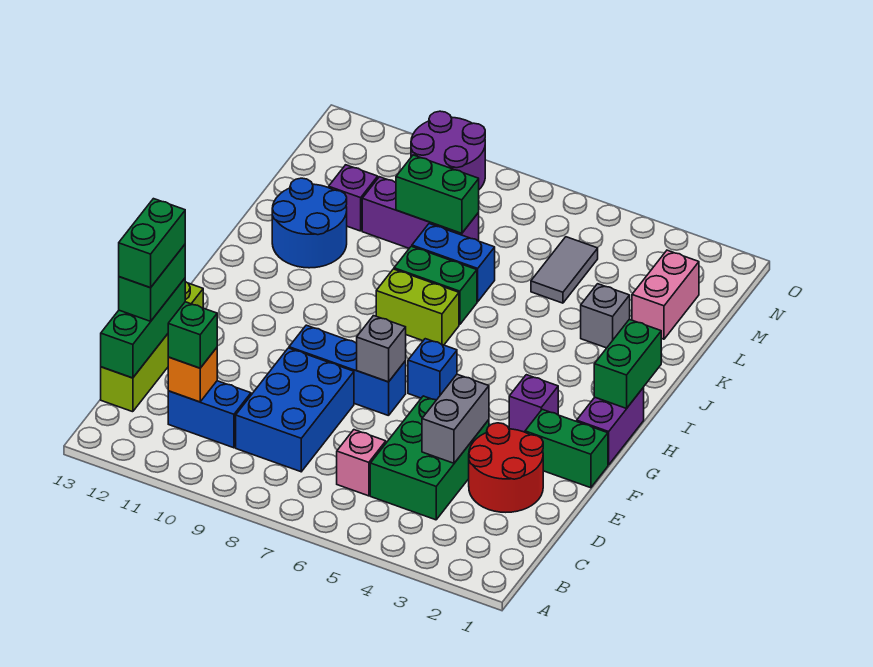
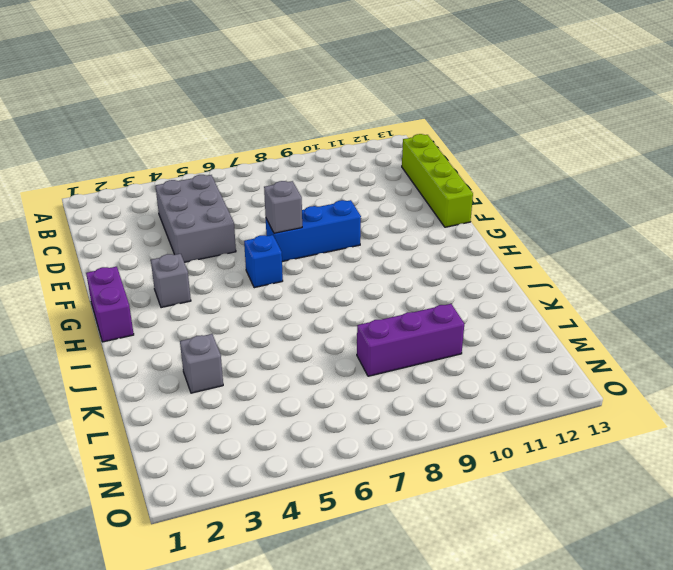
grey 2x3 brick [156,175,236,262] -> green 2x3 brick [370,396,489,520]
grey 1x1 brick [151,254,191,308] -> purple 1x1 brick [509,375,558,432]
none -> pink 1x1 brick [337,430,386,496]
none -> blue 2x3 brick [236,348,354,472]
none -> blue 1x2 brick [168,381,251,448]
none -> red 2x2 round brick [469,423,543,512]

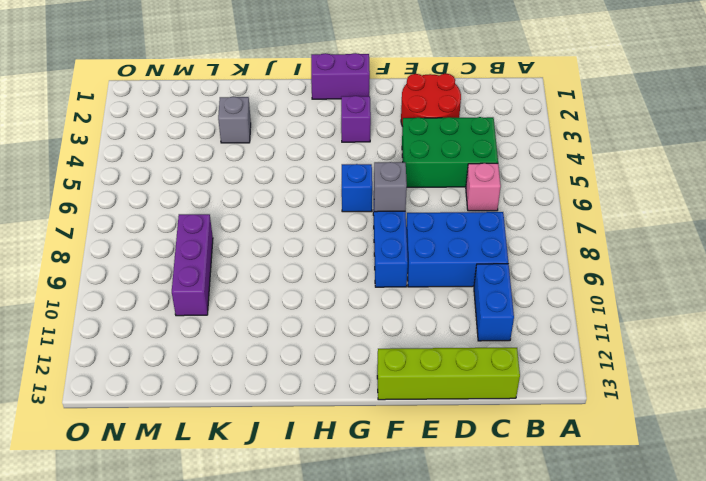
none -> green 1x2 brick [525,409,608,488]
none -> lime 1x2 brick [376,269,459,345]
none -> green 1x2 brick [394,246,477,325]
none -> blue 2x2 round brick [272,178,347,268]

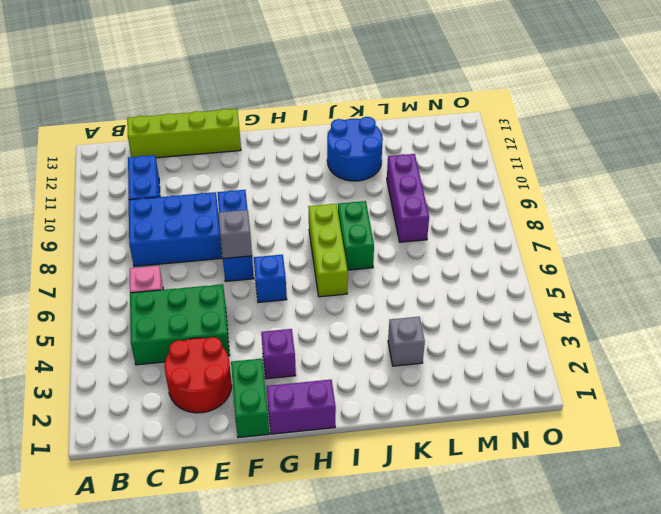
lime 1x3 brick [308,204,348,297] -> lime 1x2 brick [376,269,459,345]
none -> blue 1x2 brick [412,224,495,302]
none -> pink 1x2 brick [632,250,699,339]
none -> grey 1x2 tile [531,237,598,303]
none -> purple 1x1 brick [329,165,378,231]

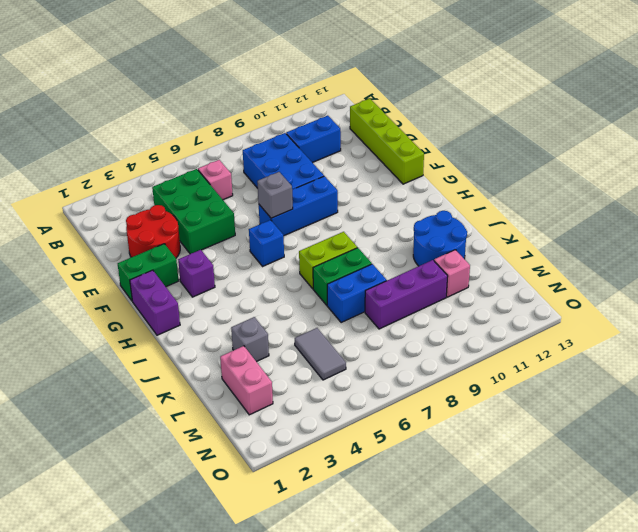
pink 1x1 brick [434,250,470,297] -> purple 1x1 brick [329,165,378,231]
none -> purple 2x2 round brick [411,111,485,189]
none -> orange 1x1 brick [168,348,217,402]
none -> green 1x3 brick [101,278,185,378]
none -> grey 1x2 brick [422,374,489,463]

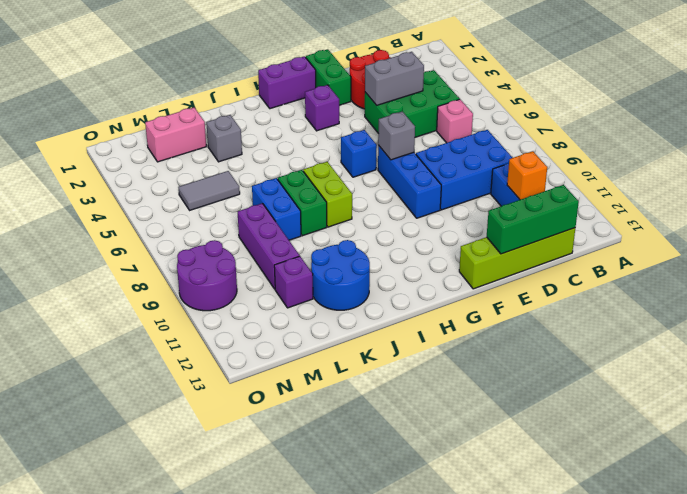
none -> green 1x2 brick [594,319,661,408]
none -> green 1x2 brick [396,155,479,233]
none -> green 1x1 brick [168,302,217,368]
none -> green 1x2 brick [119,245,185,321]

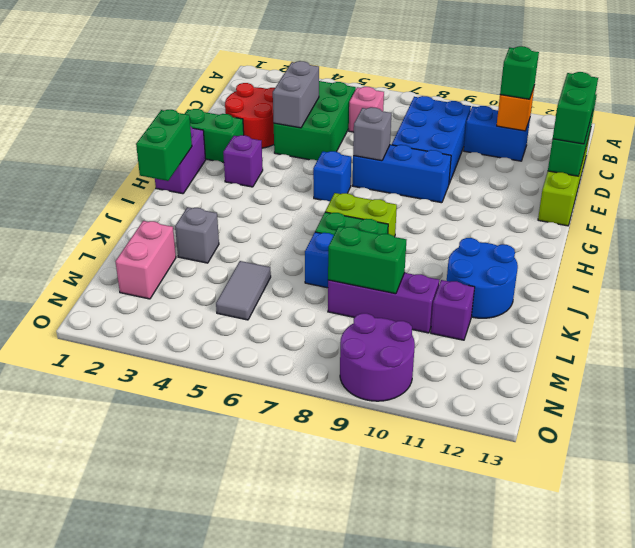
none -> green 1x2 brick [119,199,185,288]

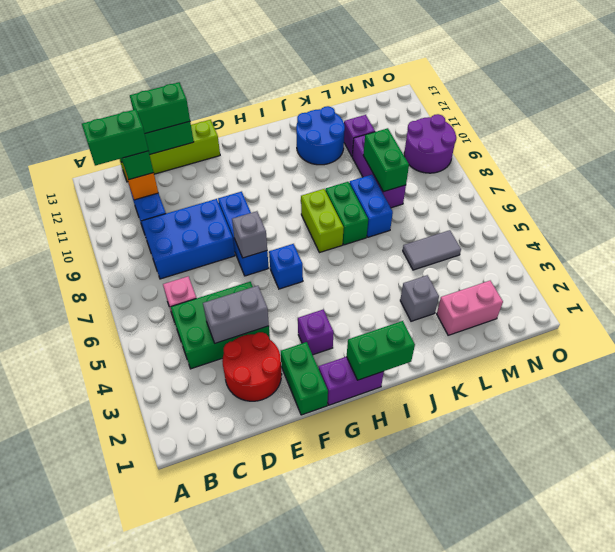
green 1x2 brick [82,109,148,166] -> green 1x2 brick moved to [119,199,185,288]

